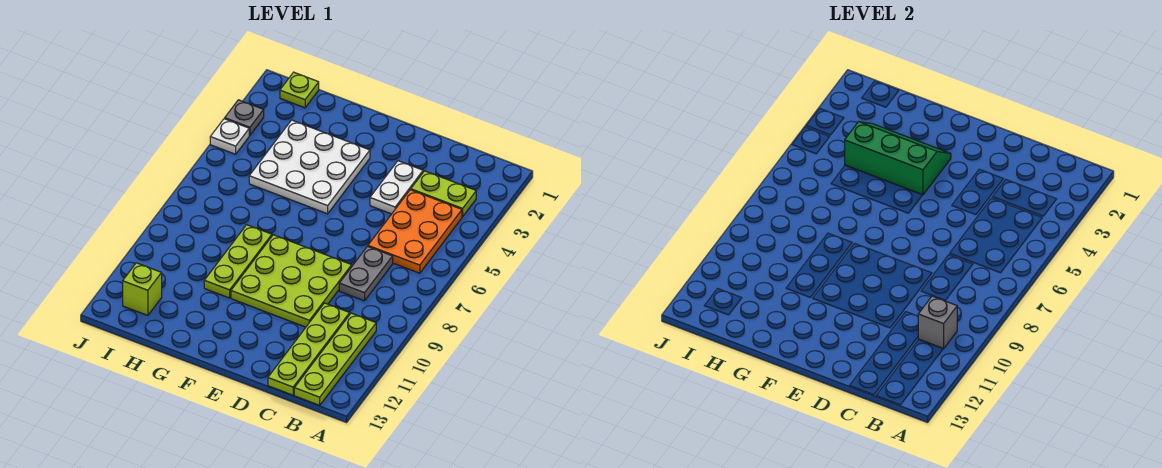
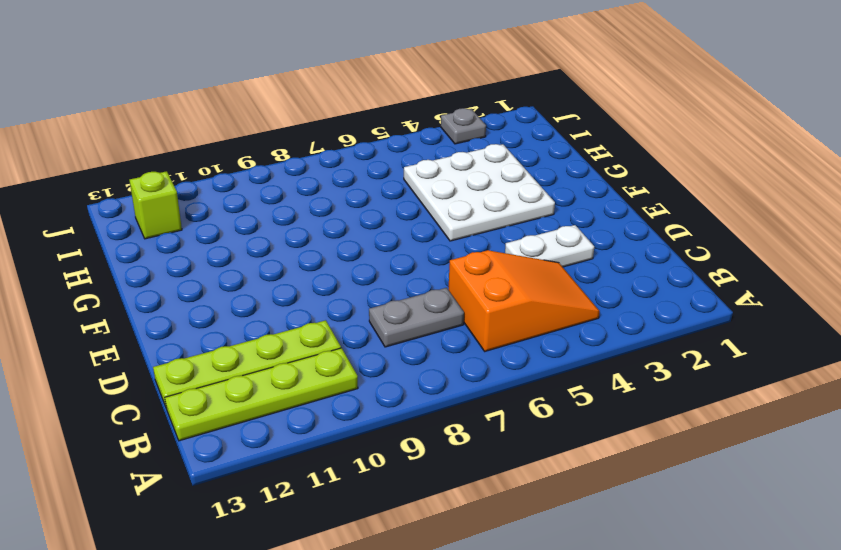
orange 2x3 slope [448,250,600,351] -> orange 2x3 plate [368,190,462,273]
none -> lime 1x2 plate [411,171,476,217]
none -> lime 3x3 plate [231,235,352,327]
none -> lime 1x3 plate [204,225,272,298]

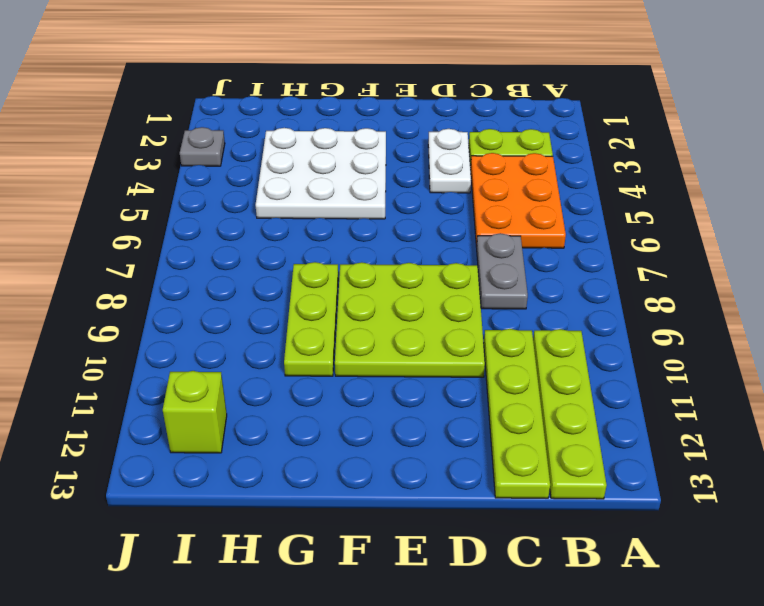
none -> lime 1x1 plate [280,72,319,108]
none -> white 1x1 plate [210,119,249,154]
none -> grey 1x1 brick [918,296,957,349]

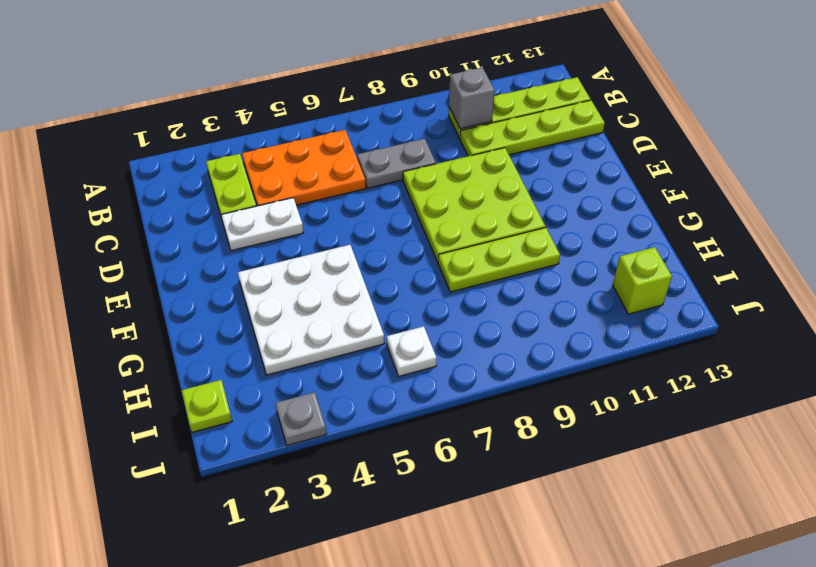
white 1x1 plate [387,326,436,376] -> white 1x1 plate moved to [210,119,249,154]
none -> green 2x3 slope [845,122,951,195]

